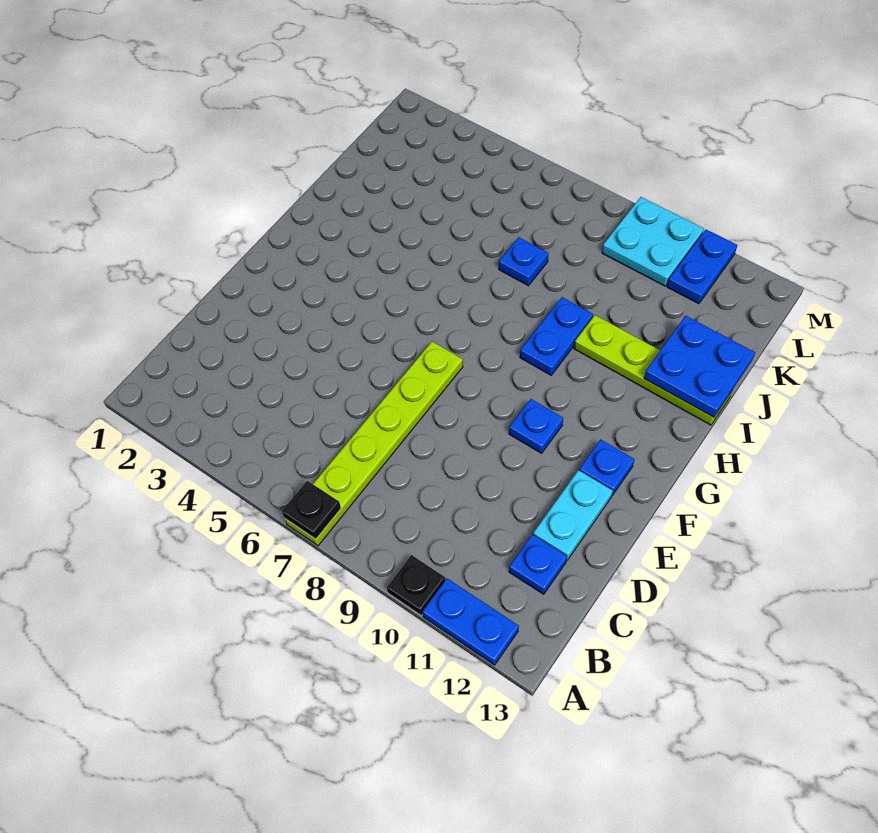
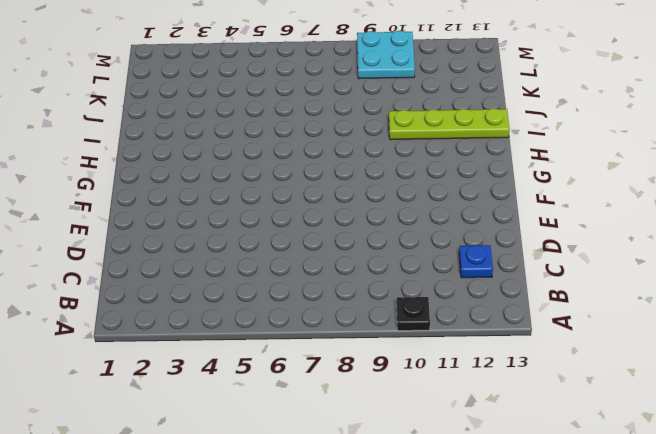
none -> lime 1x6 plate [285,341,463,546]
none -> blue 1x2 plate [423,579,519,665]
none -> cyan 1x2 plate [533,470,613,560]

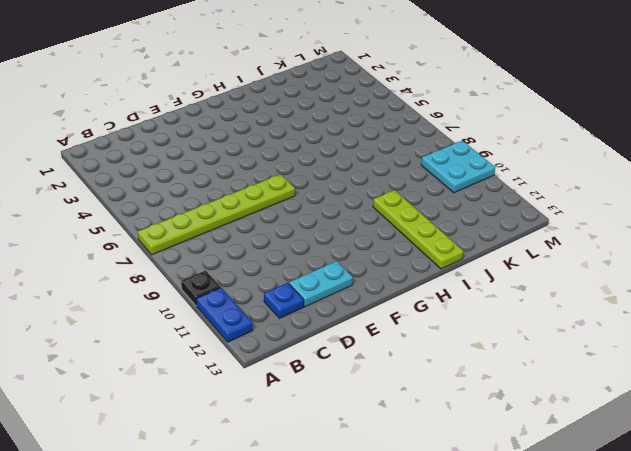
none -> blue 1x1 plate [509,399,563,453]
none -> blue 1x1 plate [579,439,635,496]
none -> blue 1x2 plate [520,297,593,375]

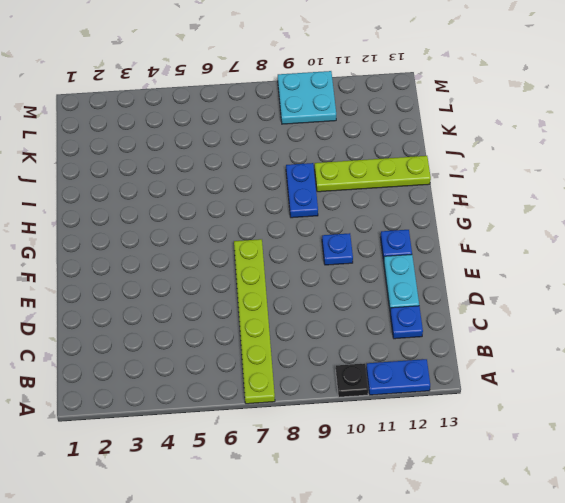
none -> blue 1x1 plate [499,237,549,286]
none -> blue 1x2 plate [667,230,737,304]
none -> black 1x1 plate [282,481,341,539]

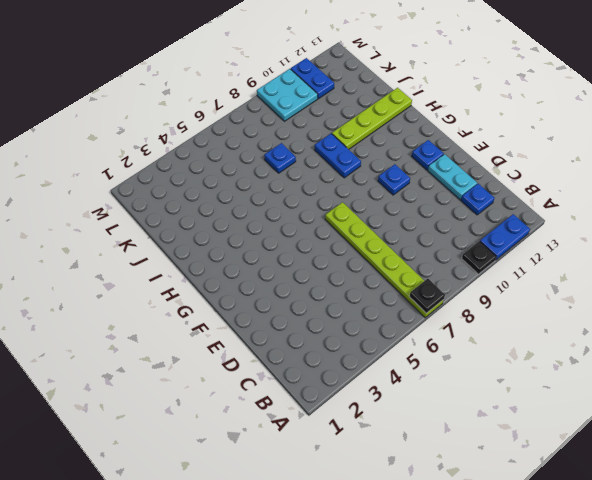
none -> blue 2x2 plate [644,316,755,417]

